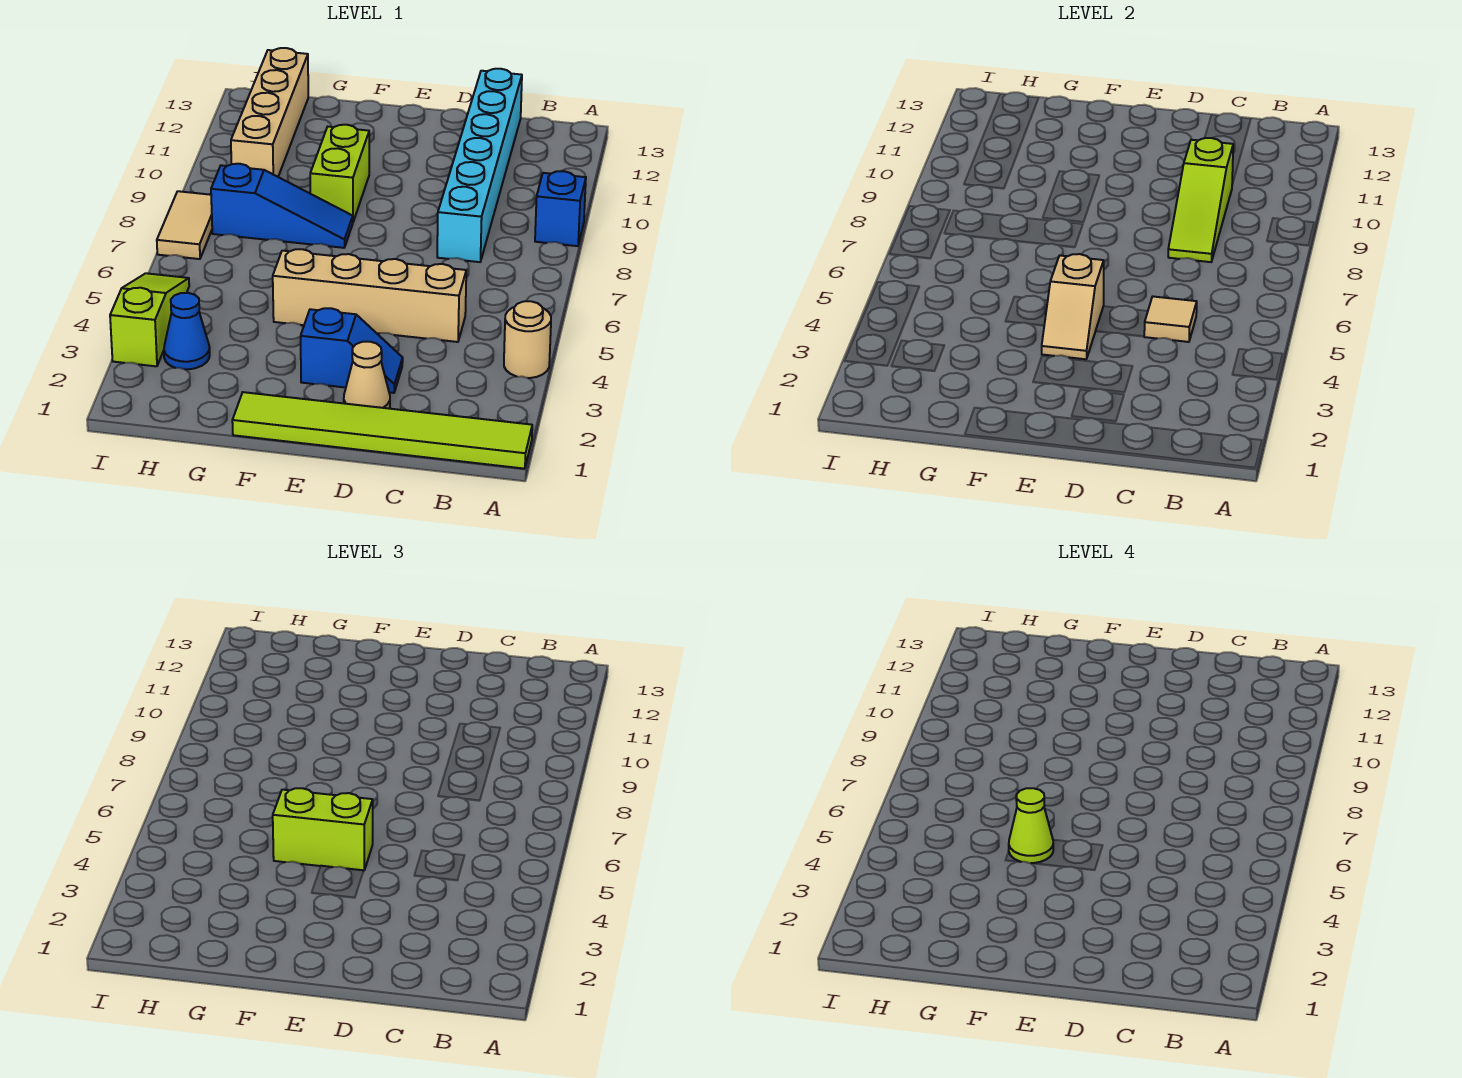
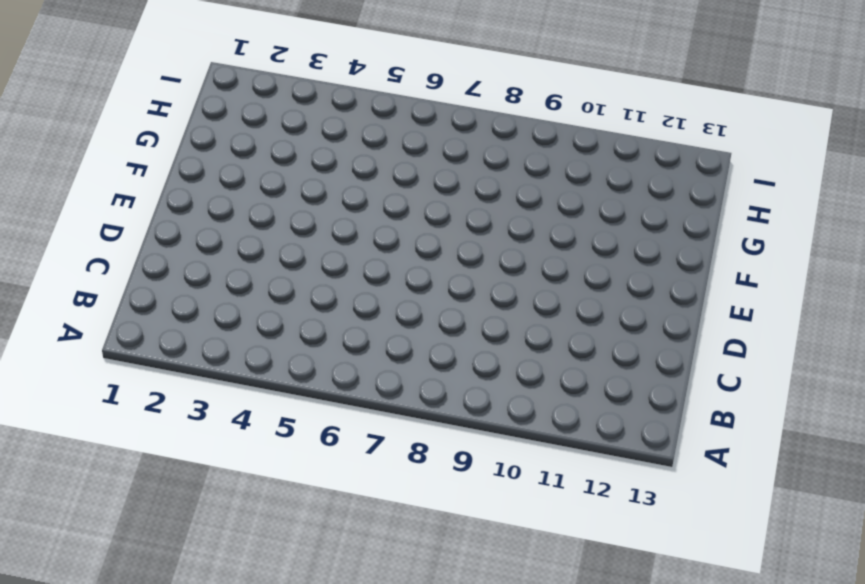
none -> lime 1x6 tile [232,392,532,469]
none -> tan 1x1 round brick [504,301,551,378]
none -> blue 1x1 brick [535,171,586,246]

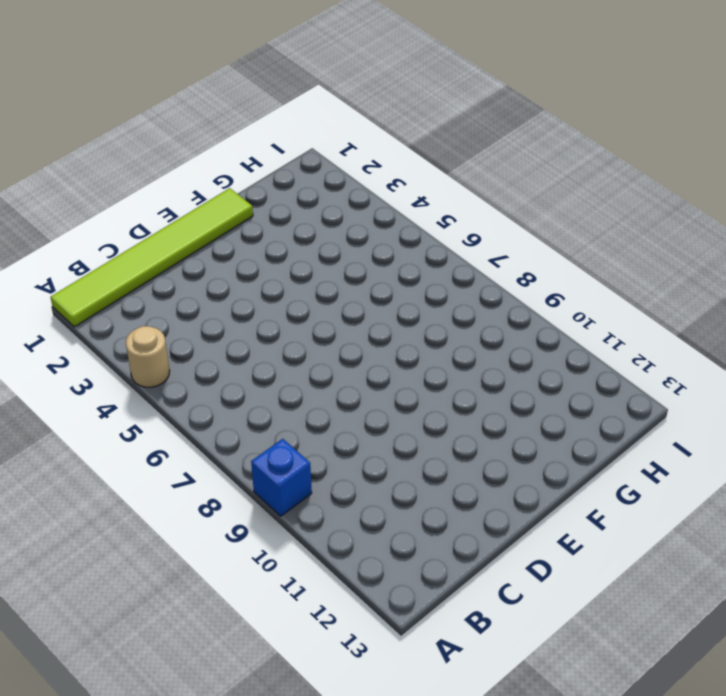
none -> tan 1x4 brick [273,249,466,342]
none -> cyan 1x6 brick [437,69,522,262]
none -> tan 1x1 cone [344,342,390,409]

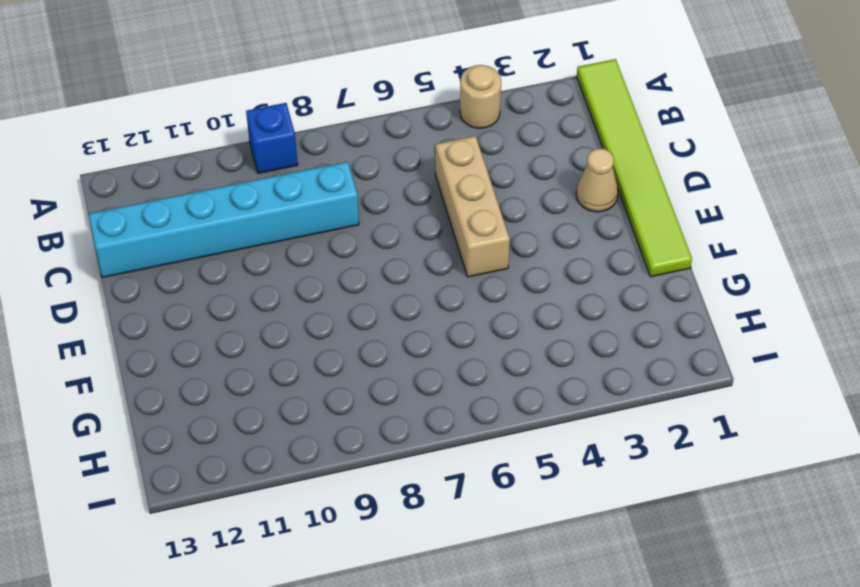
tan 1x3 brick [435,136,510,277] -> tan 1x4 brick [273,249,466,342]
none -> blue 1x2 slope [301,308,403,393]
none -> blue 1x3 slope [211,164,353,248]
none -> lime 1x2 brick [310,125,369,222]

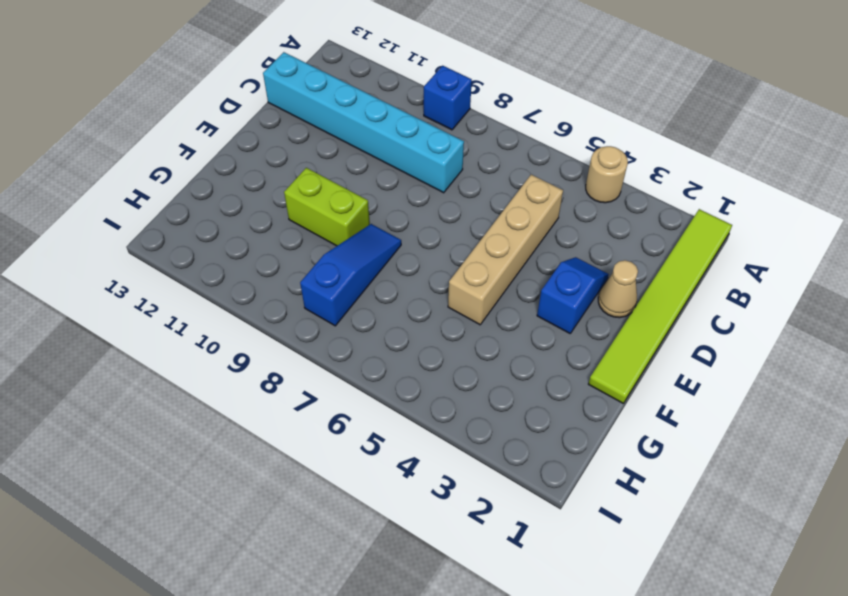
none -> blue 1x1 cone [164,293,210,369]
none -> tan 1x4 brick [231,48,308,177]
none -> lime 1x3 slope [110,273,189,366]

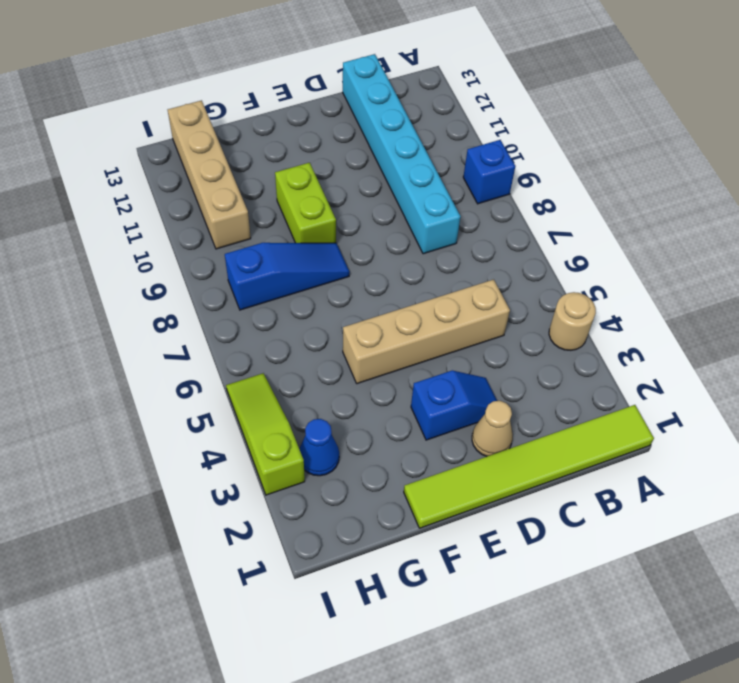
none -> tan 1x2 tile [157,191,212,259]
none -> tan 1x1 tile [1144,297,1197,342]
none -> lime 1x3 slope [1168,138,1233,262]

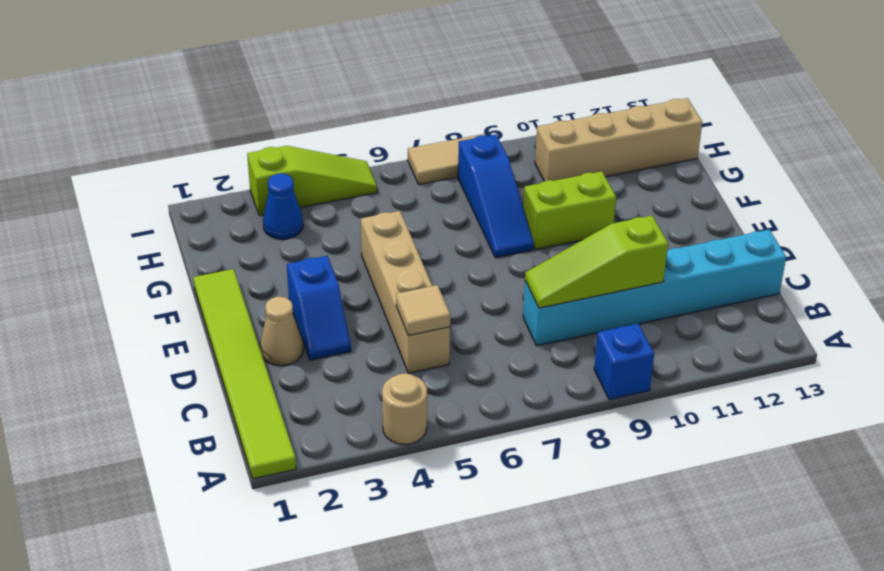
none -> tan 1x2 slope [1042,254,1104,359]
none -> lime 1x2 brick [273,788,373,871]
none -> lime 1x1 cone [1009,788,1053,863]

